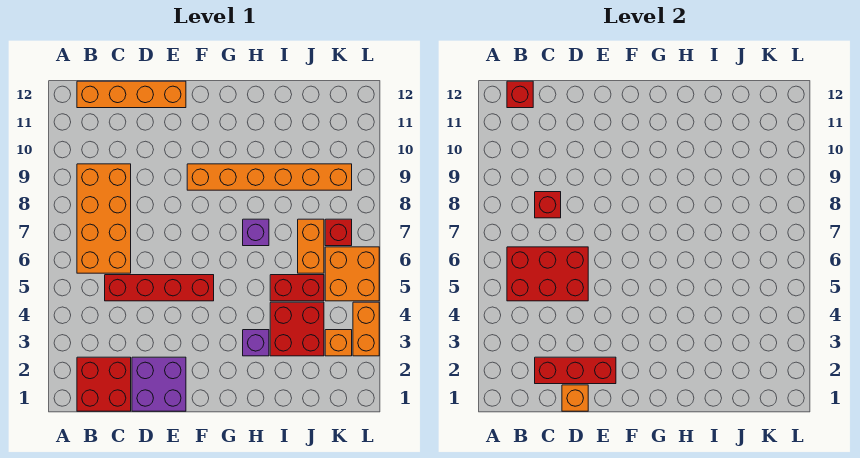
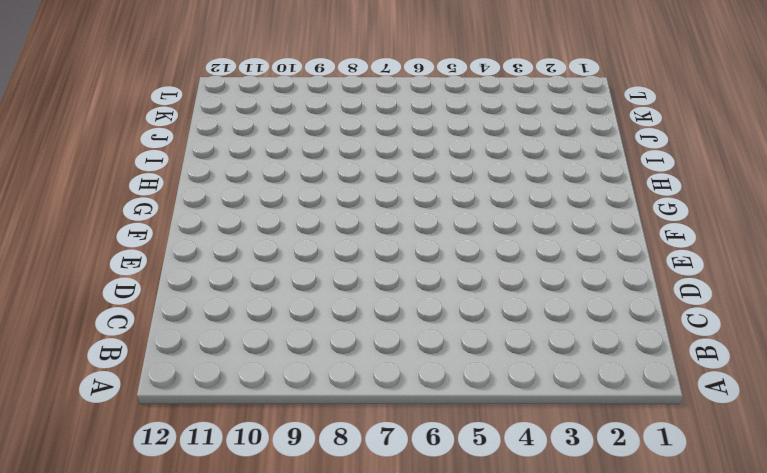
none -> red 2x2 brick [77,357,131,411]
none -> orange 2x4 brick [77,164,131,273]
none -> orange 1x4 brick [77,81,186,108]

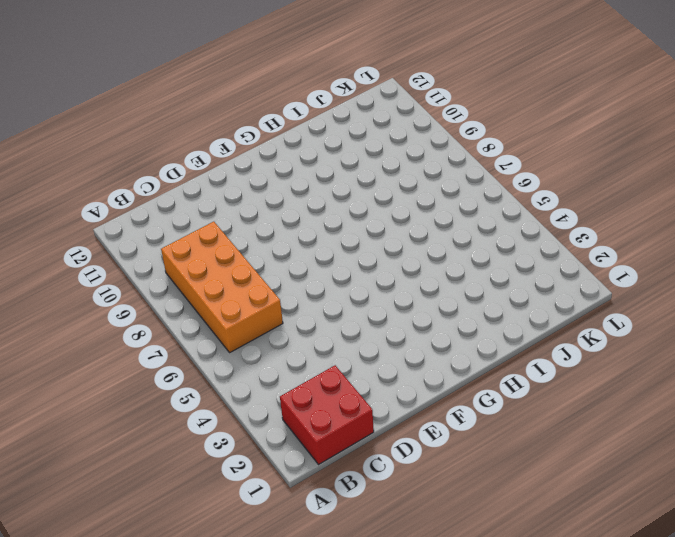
none -> orange 1x4 brick [77,81,186,108]
none -> red 1x4 brick [105,275,214,301]
none -> purple 2x2 brick [132,357,186,411]

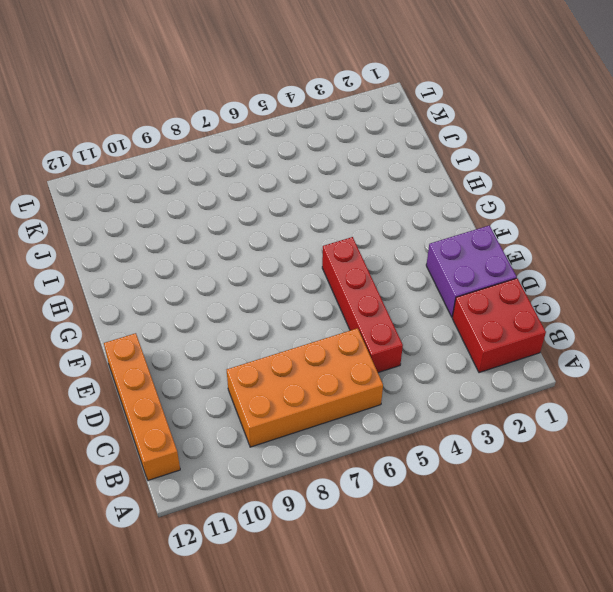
none -> orange 1x6 brick [187,164,352,190]
none -> purple 1x1 brick [243,330,269,356]
none -> purple 1x1 brick [243,219,269,246]

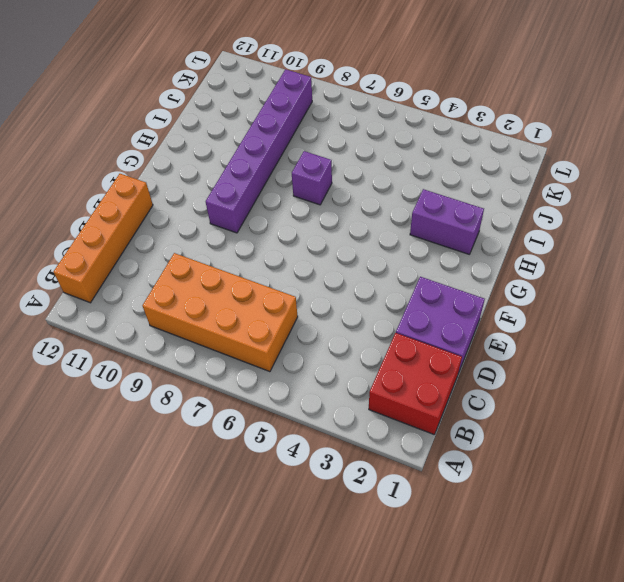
purple 1x6 brick [206,69,312,233] -> orange 1x6 brick [187,164,352,190]
purple 1x2 brick [410,189,484,254] -> purple 1x1 brick [243,330,269,356]
none -> red 1x4 brick [105,275,214,301]
none -> red 2x2 brick [270,302,324,356]
none -> red 1x2 brick [270,275,324,301]

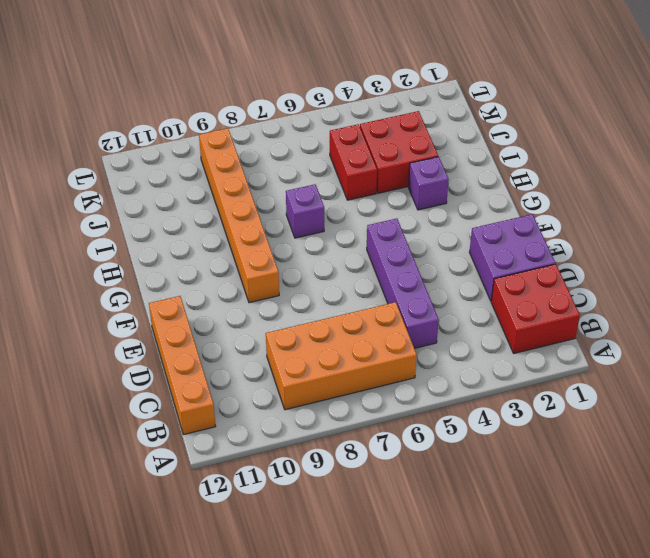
purple 1x4 brick [367,219,439,348] -> red 1x4 brick [105,275,214,301]
none -> orange 1x2 brick [298,219,324,273]
none -> orange 1x1 brick [325,330,352,356]
none -> orange 2x2 brick [325,247,379,301]

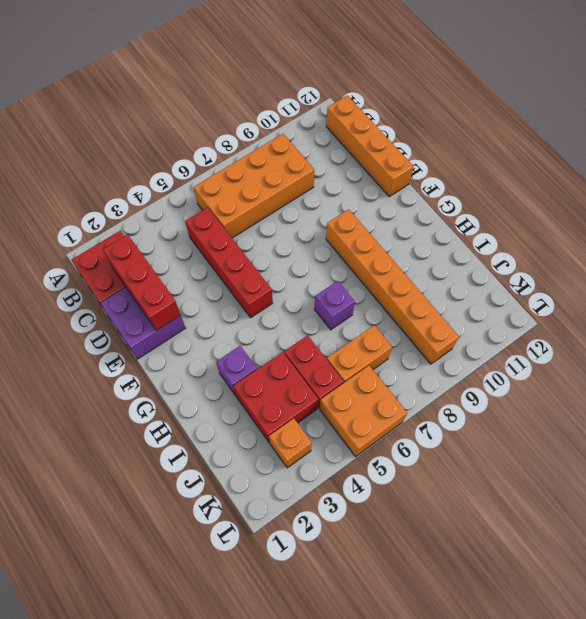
none -> red 1x1 brick [325,219,352,246]
none -> orange 1x2 brick [353,302,379,356]
none -> red 2x3 brick [507,247,588,301]

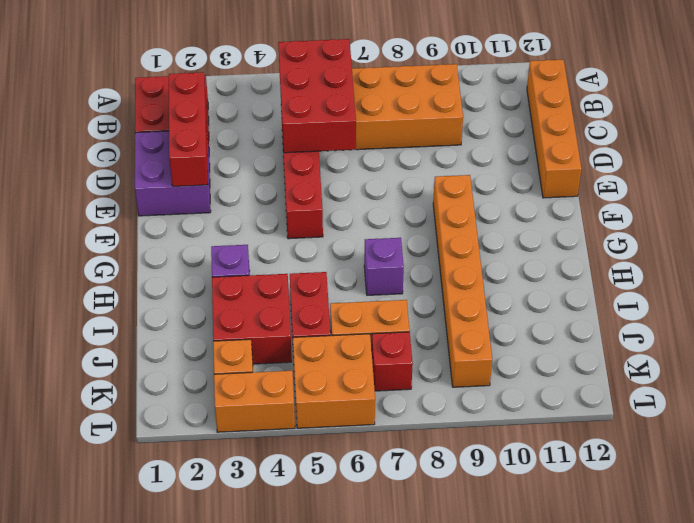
none -> red 1x1 brick [507,81,533,108]
none -> red 1x1 brick [535,192,561,218]
none -> orange 1x1 brick [562,385,588,411]

